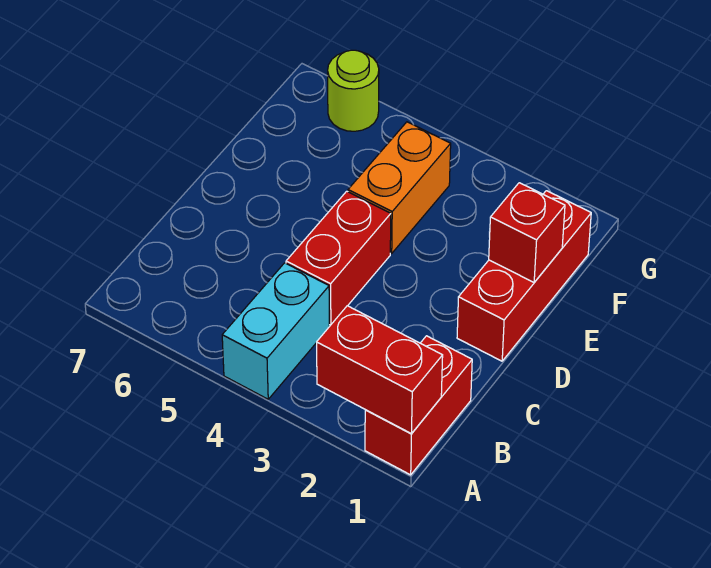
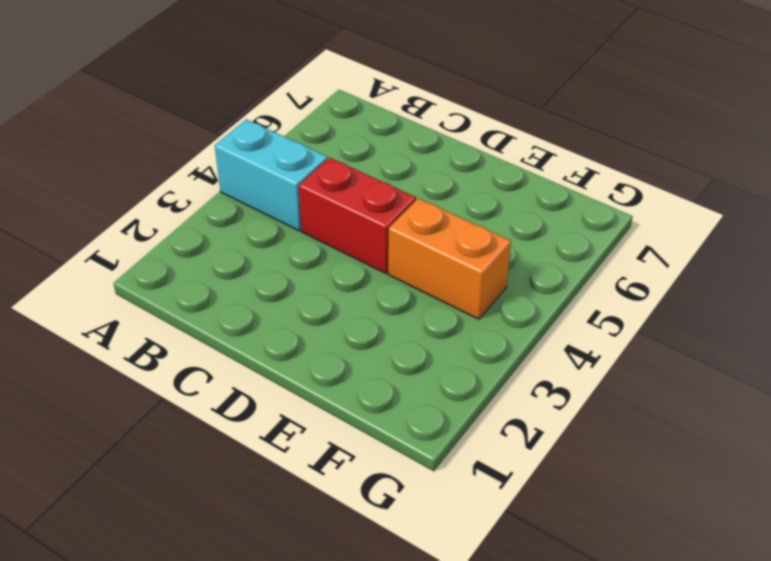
none -> red 1x2 brick [365,336,472,475]
none -> red 1x3 brick [457,191,591,361]

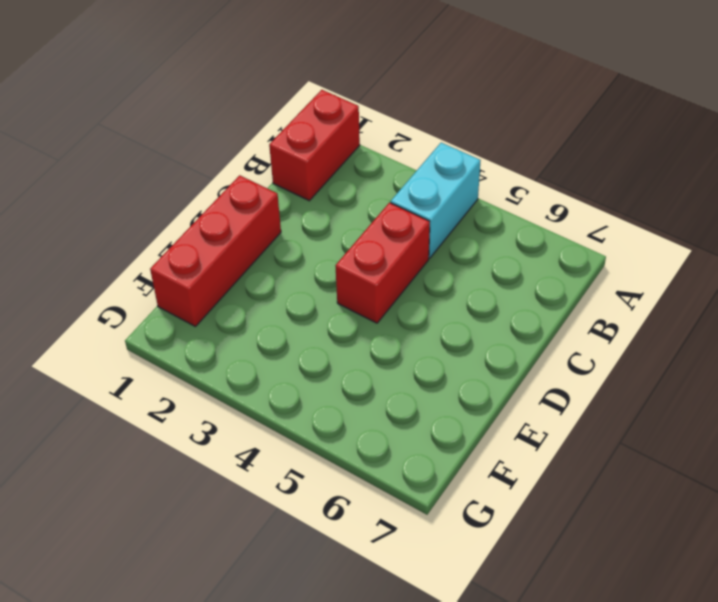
none -> orange 1x2 brick [348,122,451,253]
none -> lime 1x1 round brick [328,50,379,131]

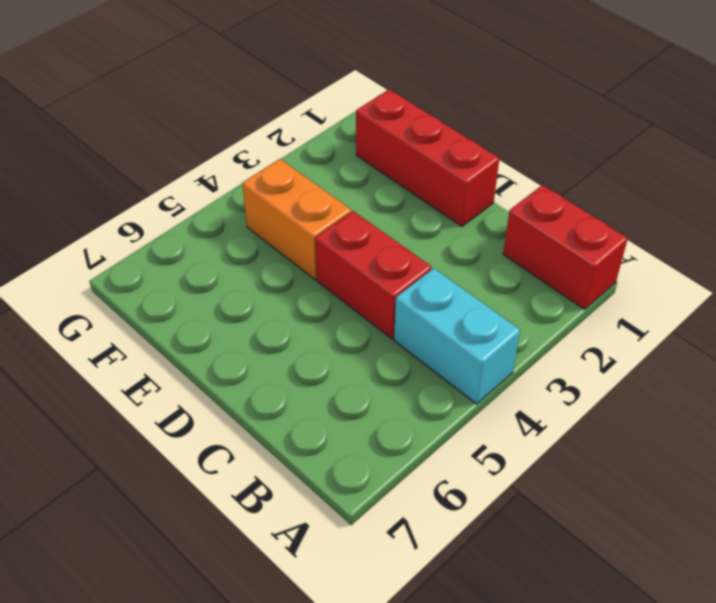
none -> lime 1x1 round brick [328,50,379,131]
none -> red 1x2 brick [317,306,443,434]

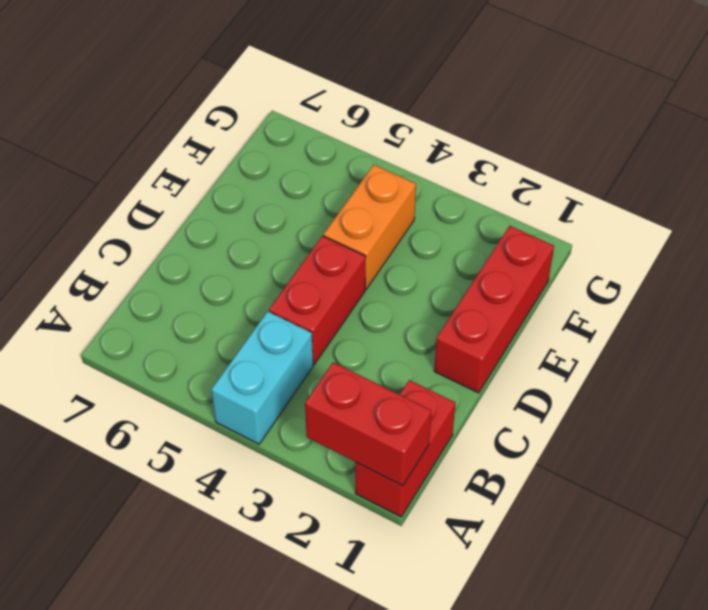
none -> lime 1x1 round brick [328,50,379,131]
none -> red 1x1 brick [489,183,565,282]

